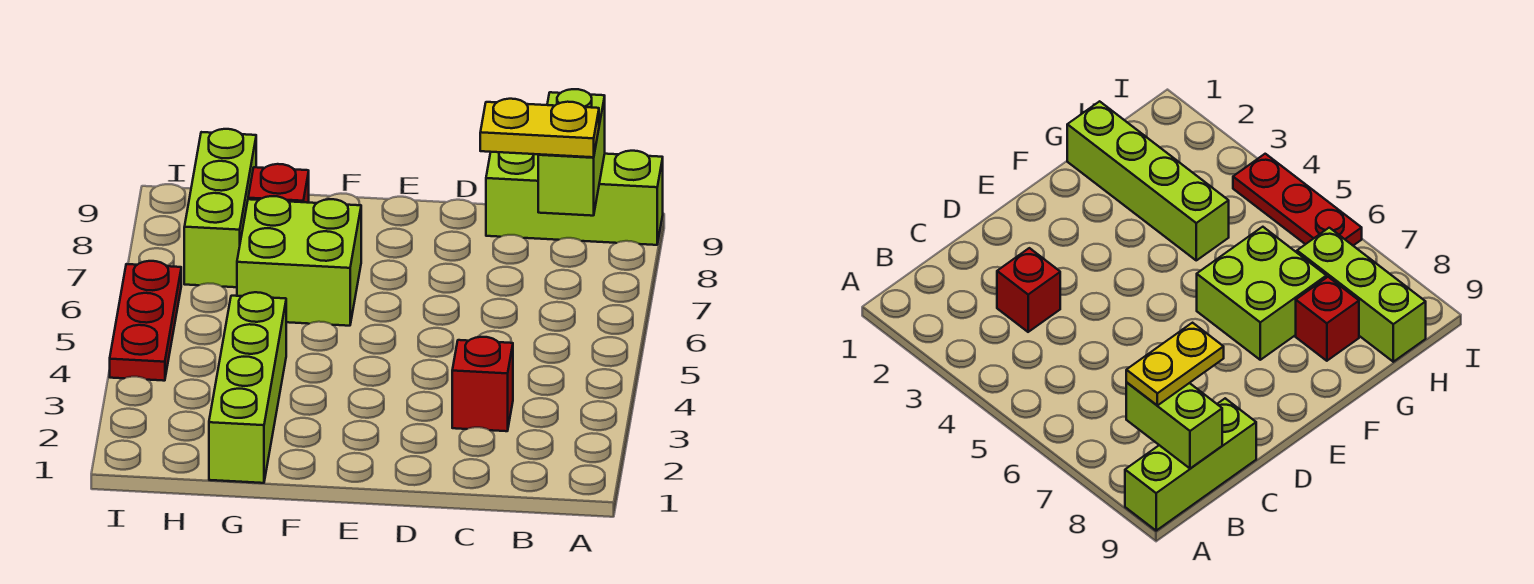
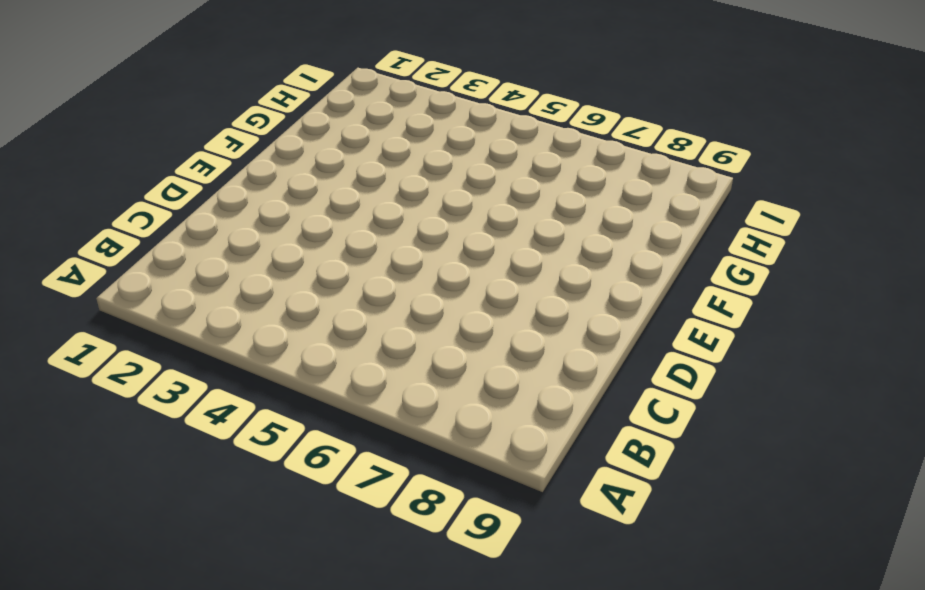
none -> lime 1x3 brick [486,151,663,245]
none -> red 1x1 brick [452,337,513,431]

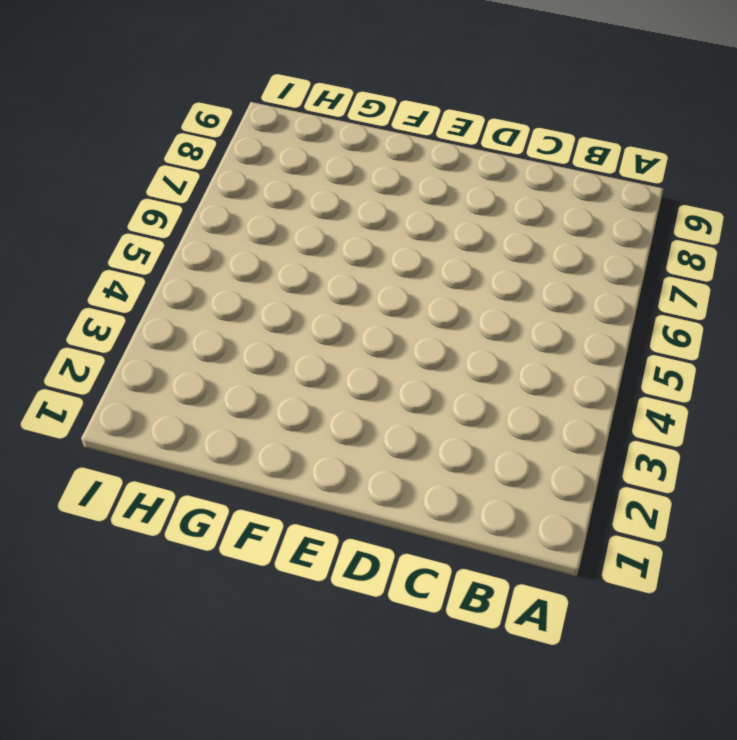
none -> lime 1x3 brick [486,151,663,245]
none -> red 1x1 brick [452,337,513,431]

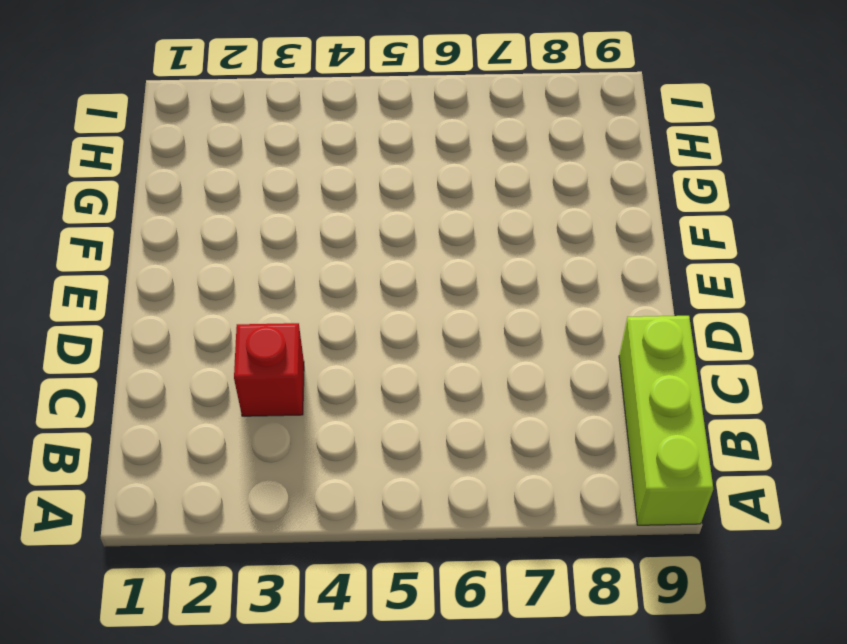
none -> lime 2x2 brick [237,196,361,326]
none -> lime 1x4 brick [209,292,286,483]

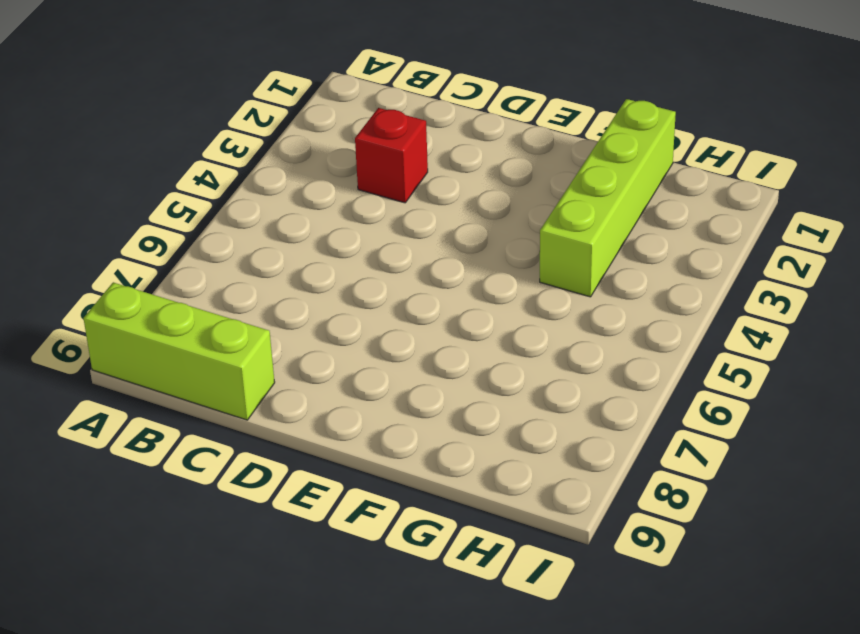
none -> lime 2x2 brick [237,196,361,326]
none -> red 1x1 brick [248,164,309,203]

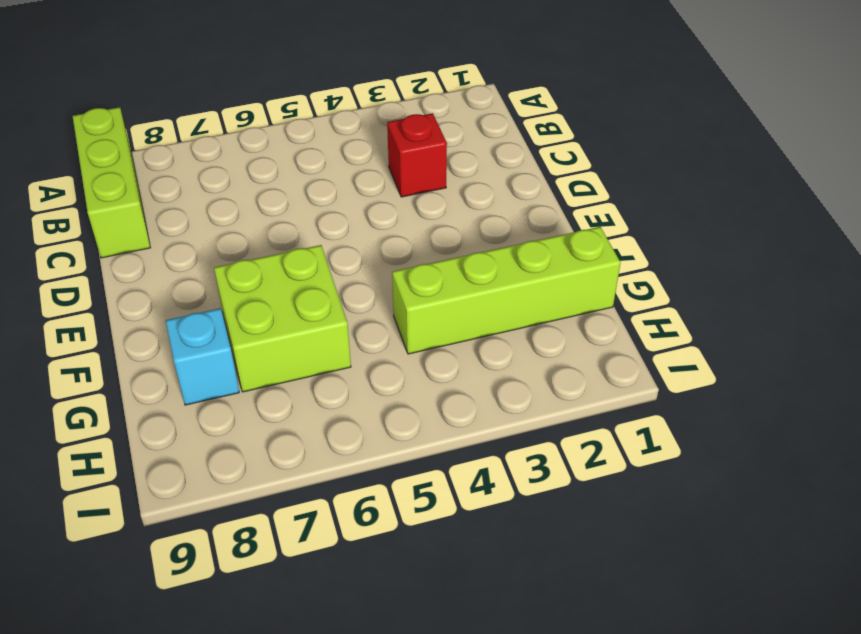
cyan 1x1 brick [166,308,239,405] -> red 1x1 brick [248,164,309,203]
none -> lime 1x3 brick [184,129,256,287]
none -> red 1x3 plate [110,261,181,381]

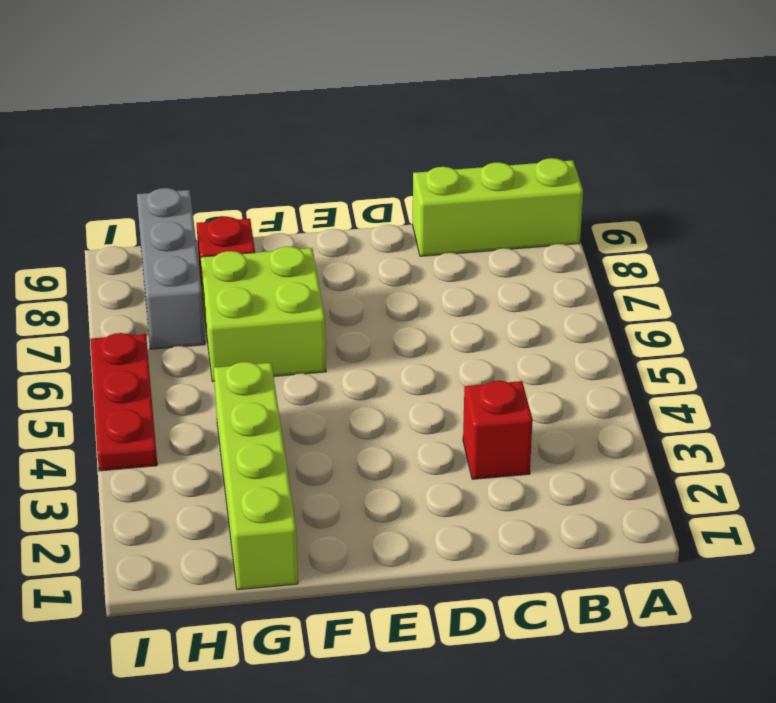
grey 1x3 brick [137,188,205,349] -> lime 1x3 brick [184,129,256,287]
none -> lime 1x2 brick [538,89,605,216]
none -> yellow 1x2 plate [480,99,599,157]

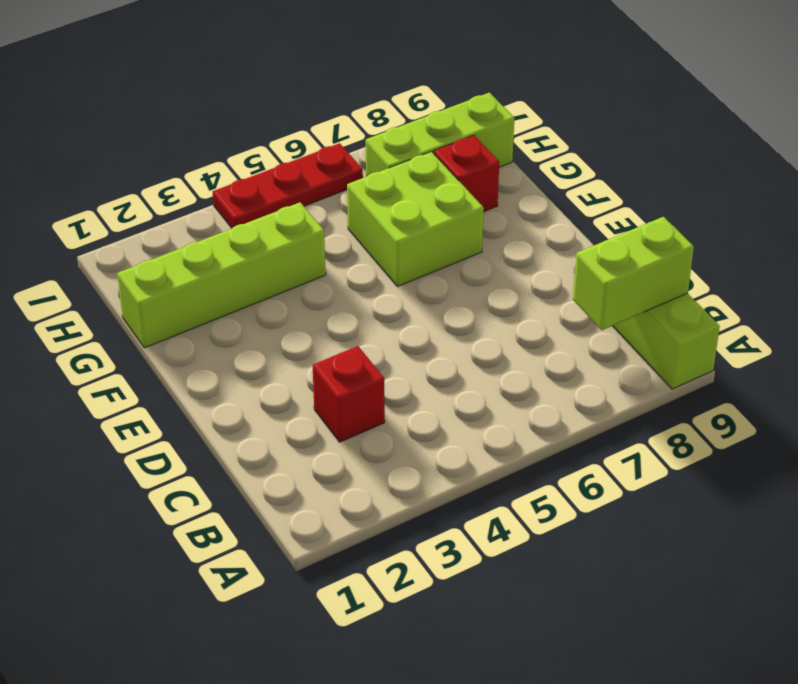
none -> yellow 1x2 plate [480,99,599,157]

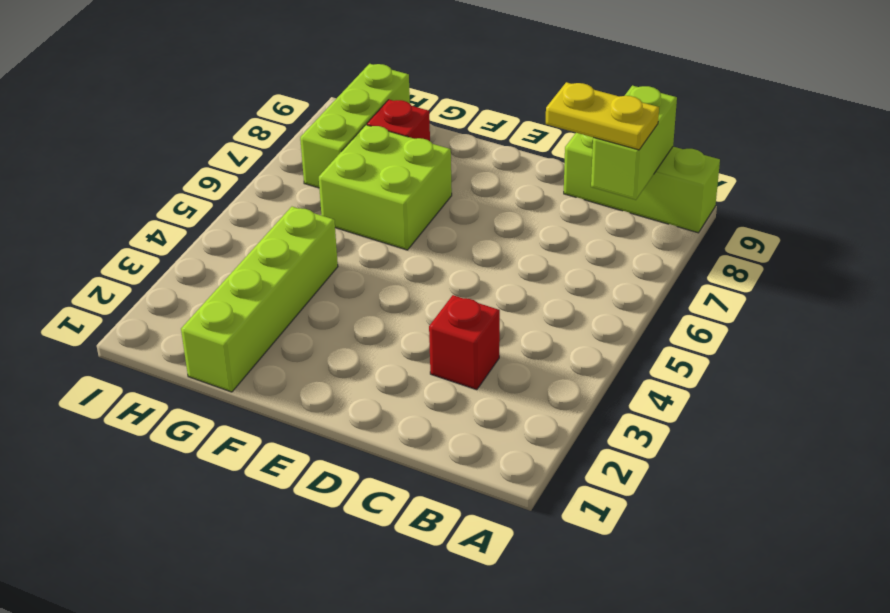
none -> red 1x3 plate [110,261,181,381]

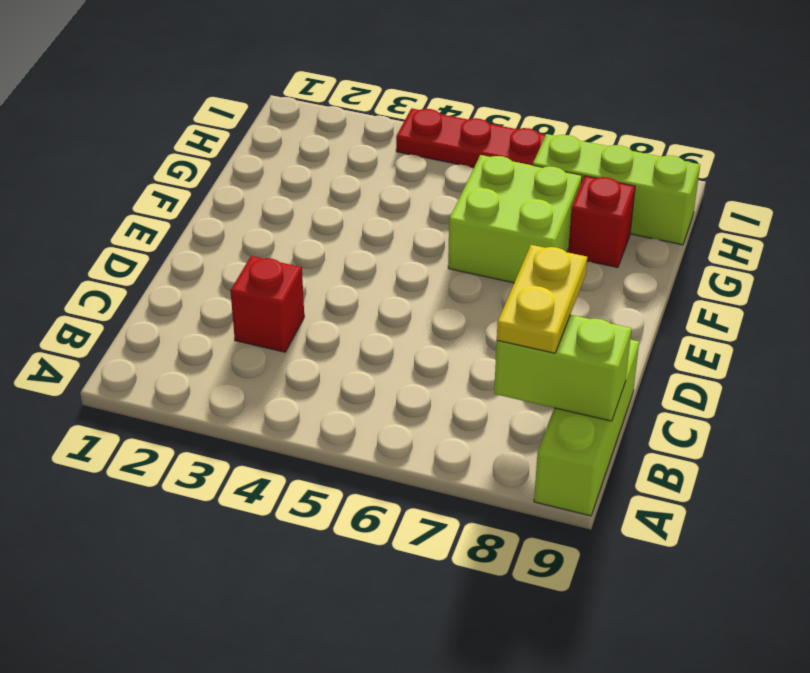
none -> lime 1x4 brick [209,292,286,483]

